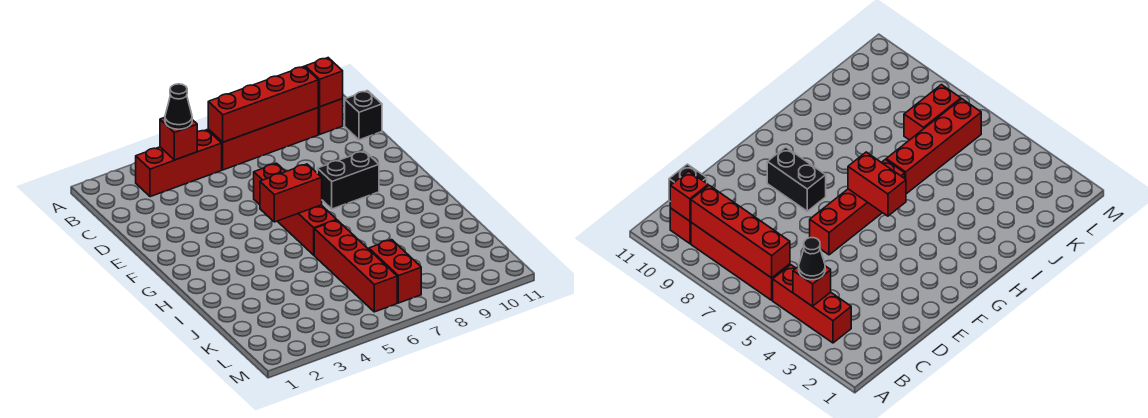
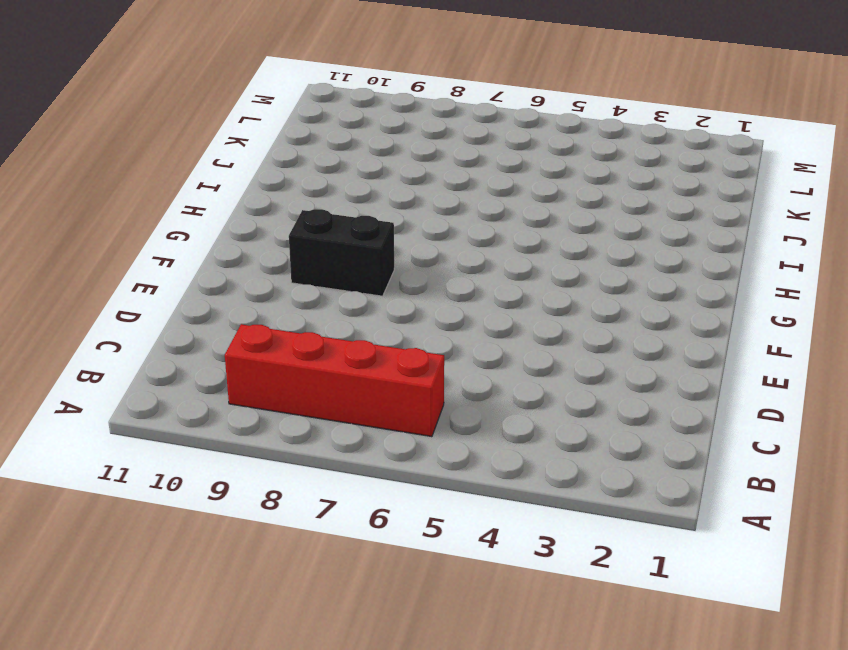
none -> red 1x3 brick [136,130,222,197]
none -> red 1x1 brick [318,99,343,134]
none -> black 1x1 brick [345,91,382,140]

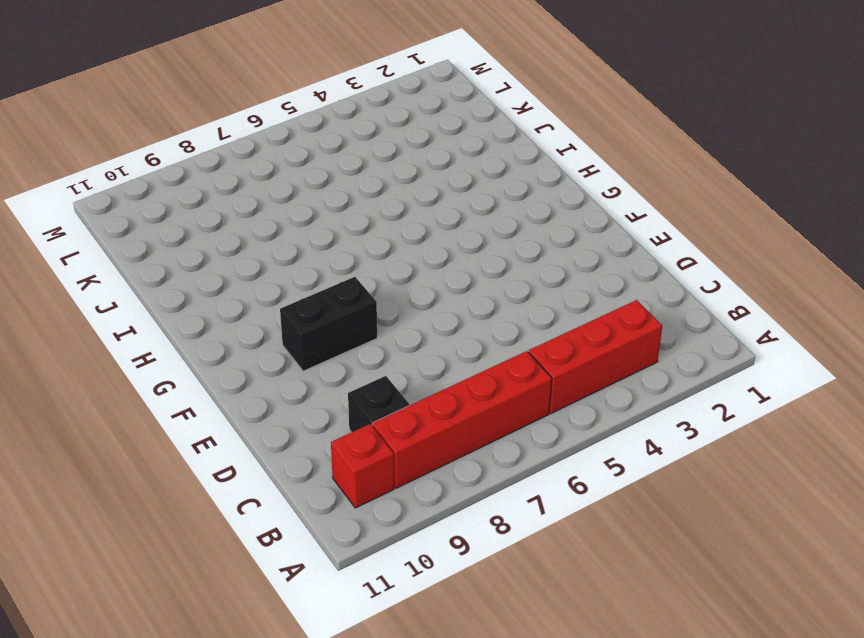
black 1x1 brick [348,376,409,432] -> black 1x1 brick moved to [345,91,382,140]
none -> red 1x4 brick [254,163,336,255]
none -> red 1x4 brick [314,220,397,312]
none -> red 1x2 brick [369,240,421,303]

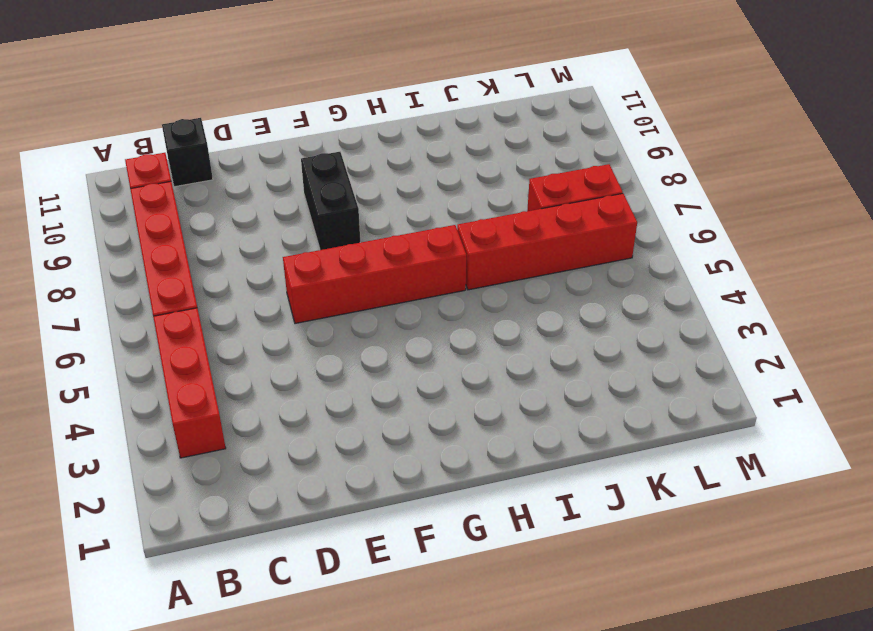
none -> red 1x1 brick [160,117,197,160]
none -> red 1x4 brick [208,67,318,142]
none -> red 1x1 brick [305,58,343,107]

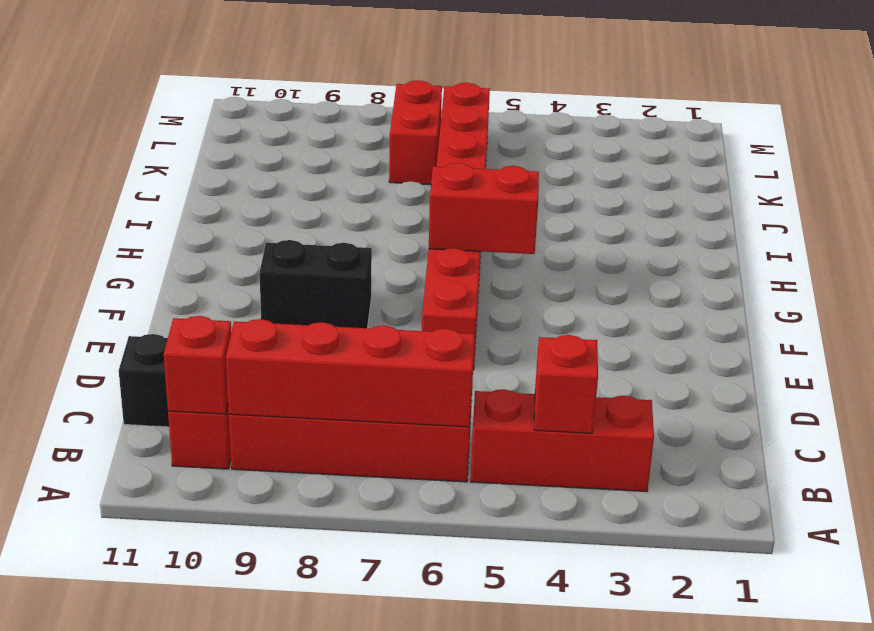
none -> black 1x1 cone [165,84,192,129]

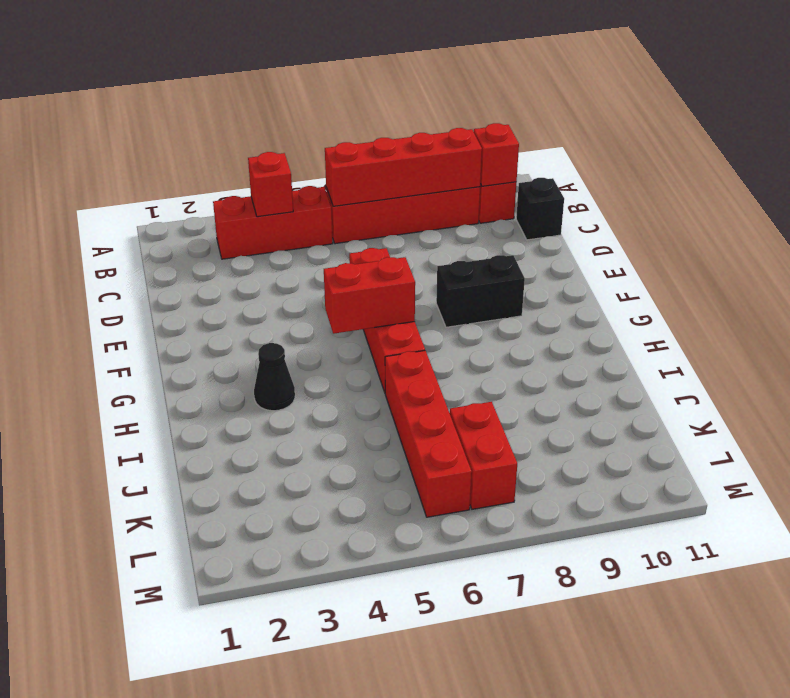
black 1x1 cone [254,343,295,411] -> black 1x1 cone moved to [165,84,192,129]

